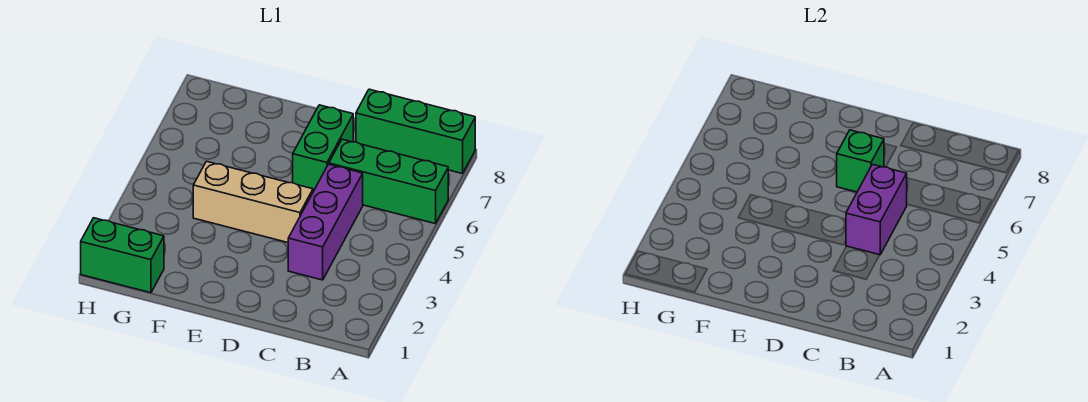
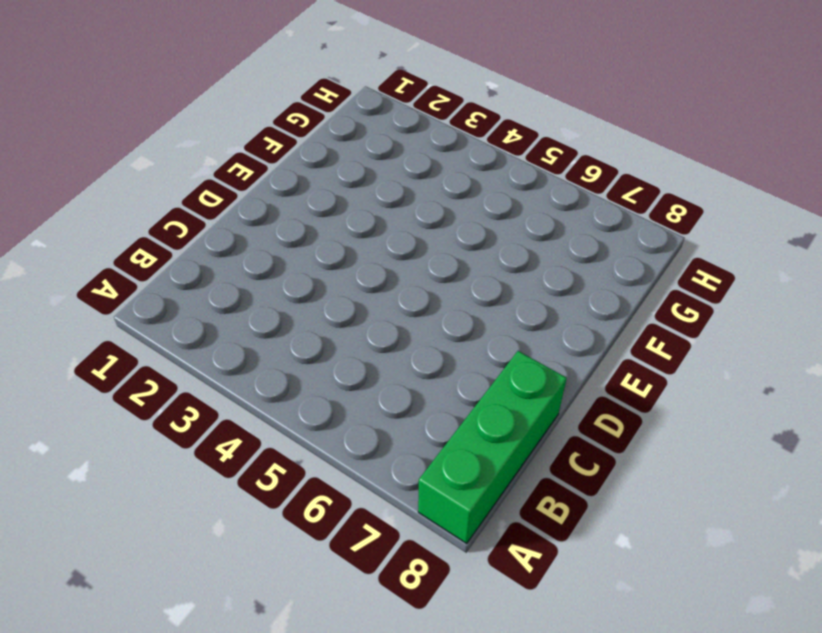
none -> green 1x3 brick [329,139,448,224]
none -> purple 1x3 brick [288,164,363,280]

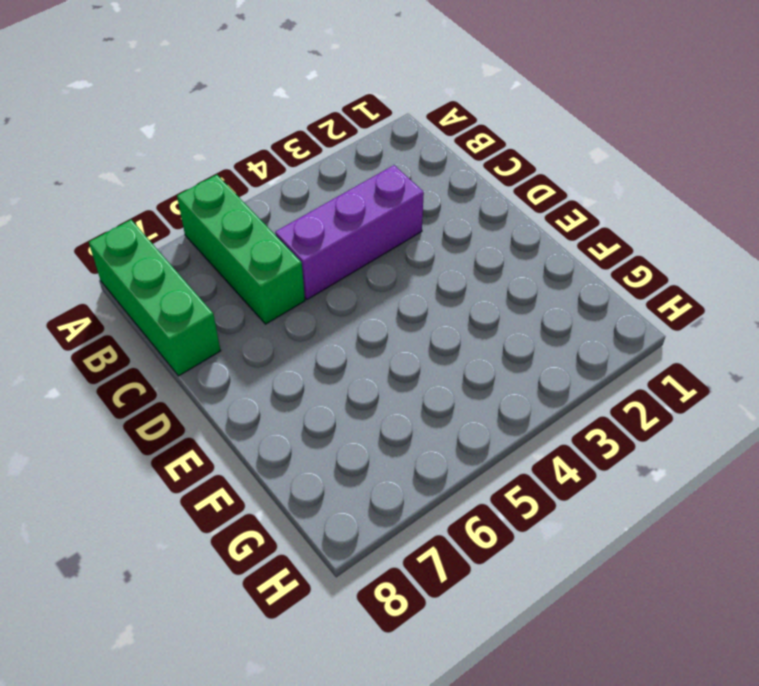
none -> tan 1x3 brick [193,161,313,243]
none -> green 1x2 brick [293,105,353,192]

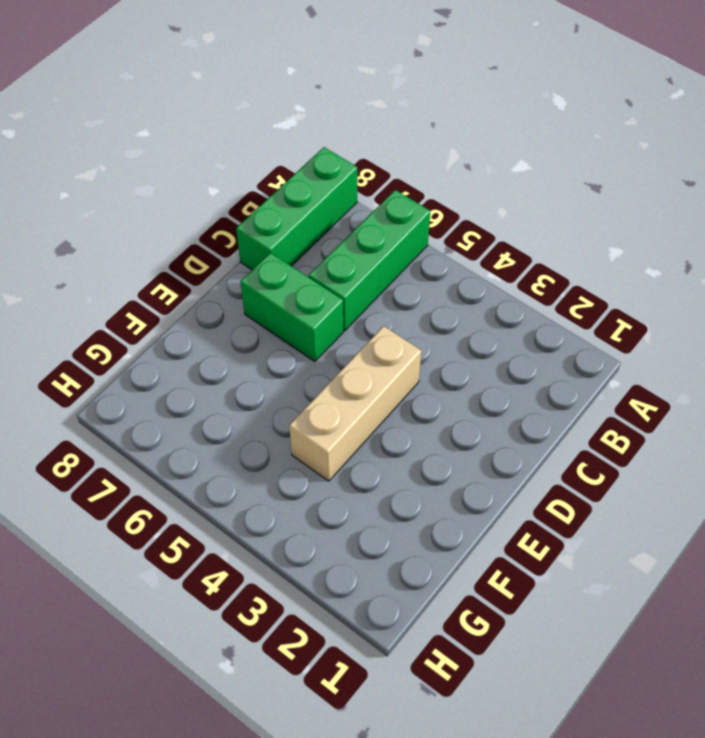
none -> purple 1x3 brick [288,164,363,280]
none -> green 1x2 brick [81,218,164,293]

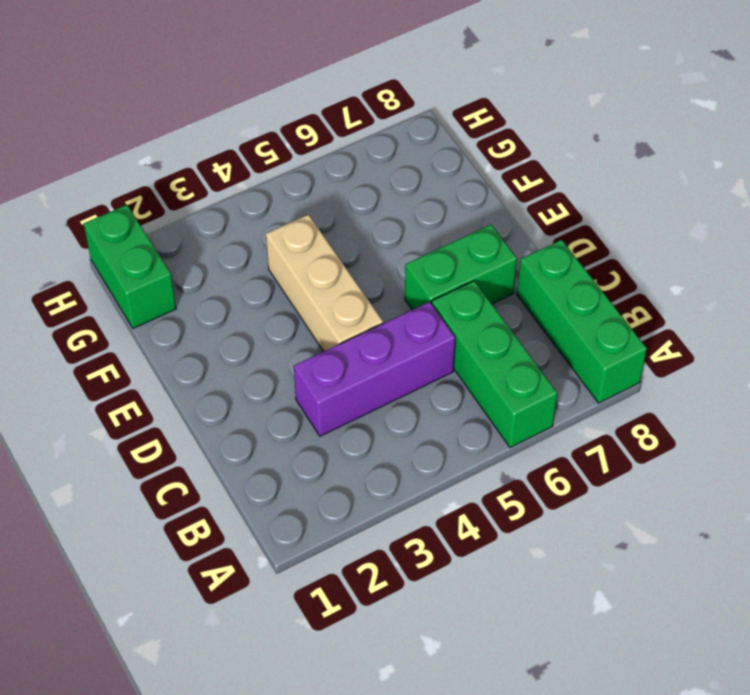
none -> purple 1x2 brick [846,164,907,255]
none -> green 1x1 brick [837,130,884,192]

